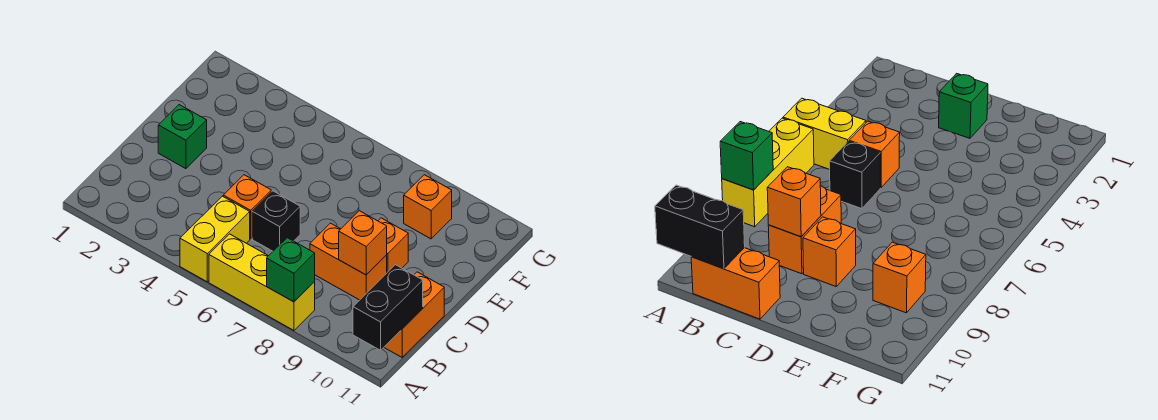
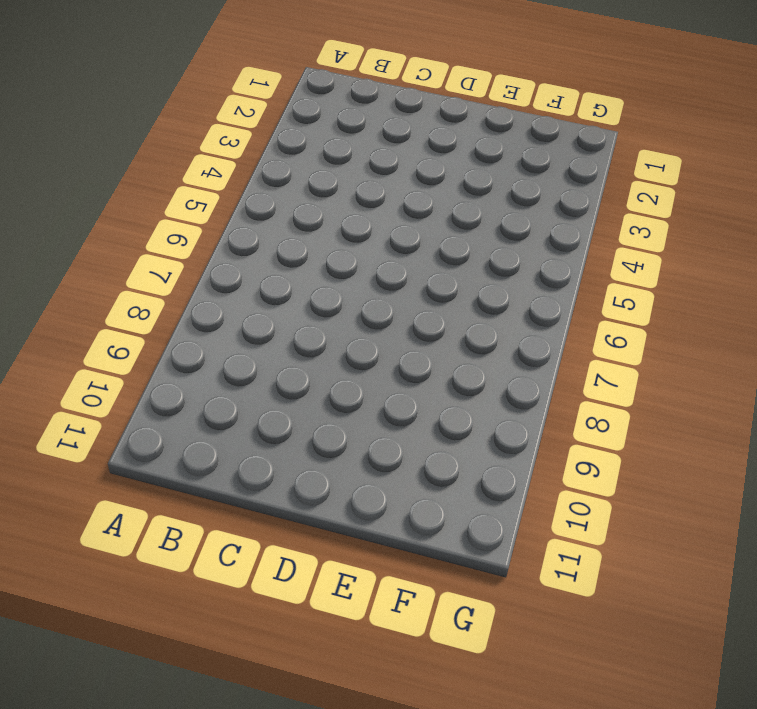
none -> yellow 1x2 brick [180,196,250,282]
none -> yellow 1x3 brick [209,234,315,330]
none -> orange 1x2 brick [384,272,444,357]

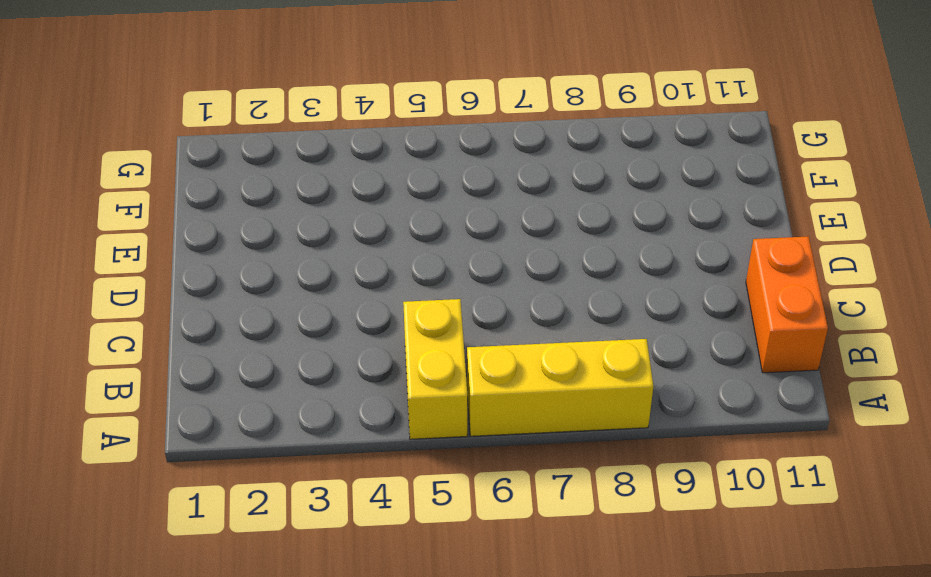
none -> orange 1x1 brick [223,175,271,239]
none -> black 1x1 brick [252,191,300,251]
none -> orange 1x2 brick [310,223,387,300]

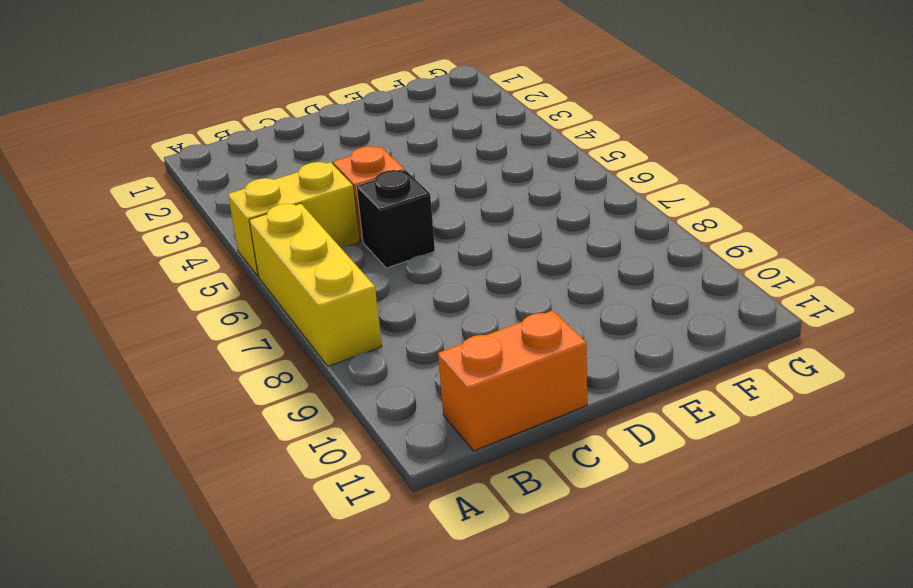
none -> orange 1x2 brick [310,223,387,300]
none -> green 1x1 brick [158,105,207,169]
none -> orange 1x1 brick [378,218,408,272]

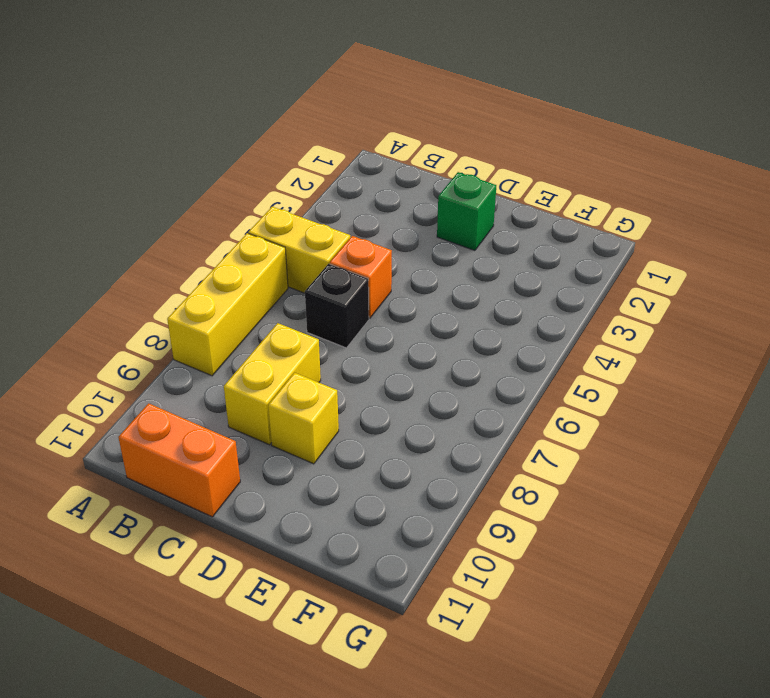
yellow 1x2 brick [224,323,321,445] -> orange 1x2 brick [310,223,387,300]
yellow 1x1 brick [268,373,339,464] -> orange 1x1 brick [378,218,408,272]
none -> orange 1x1 brick [404,175,452,239]
none -> green 1x1 brick [267,238,315,302]
none -> black 1x2 brick [353,265,423,350]

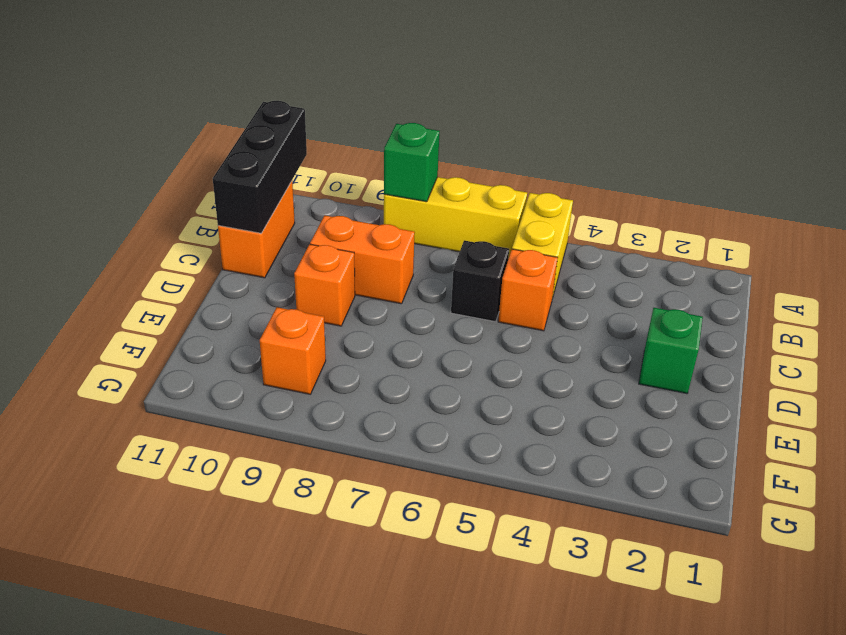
black 1x3 brick [213,101,307,233] -> black 1x2 brick [353,265,423,350]
none -> orange 1x1 brick [339,211,387,275]

